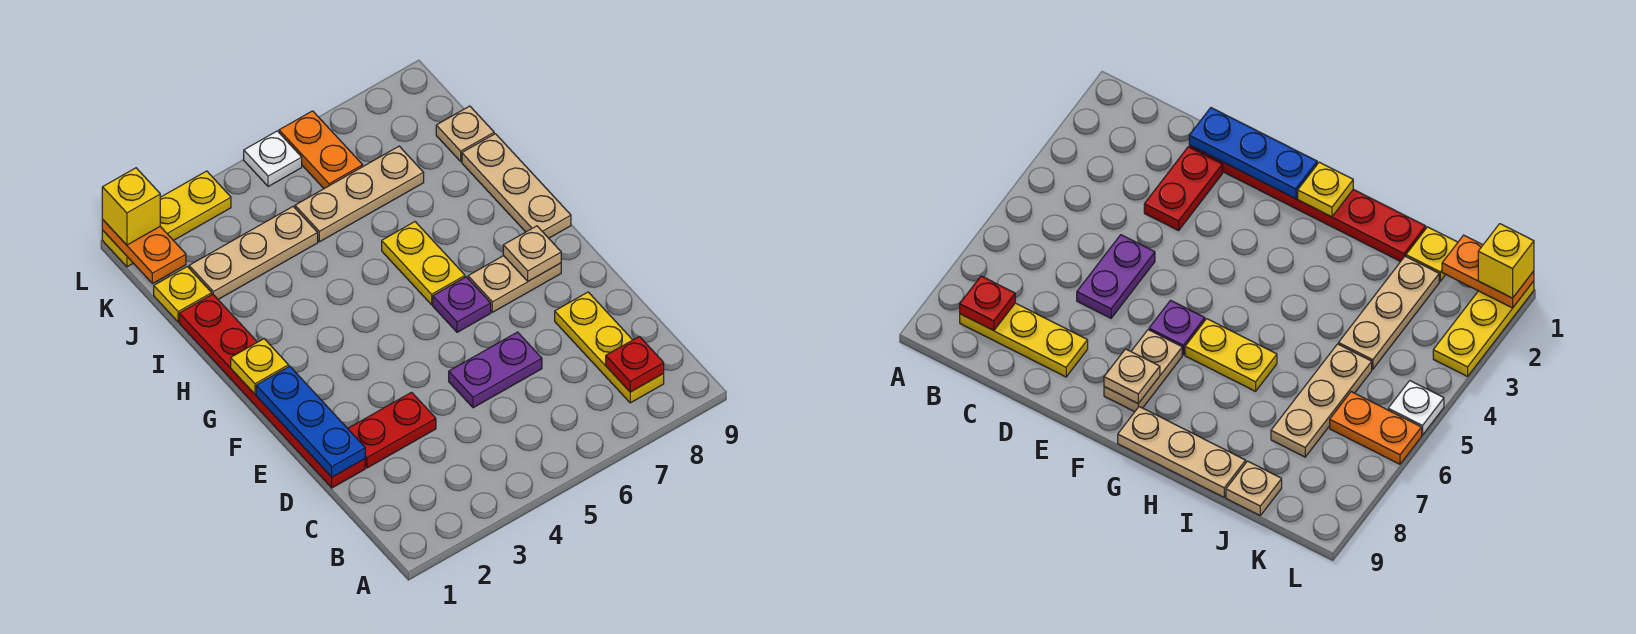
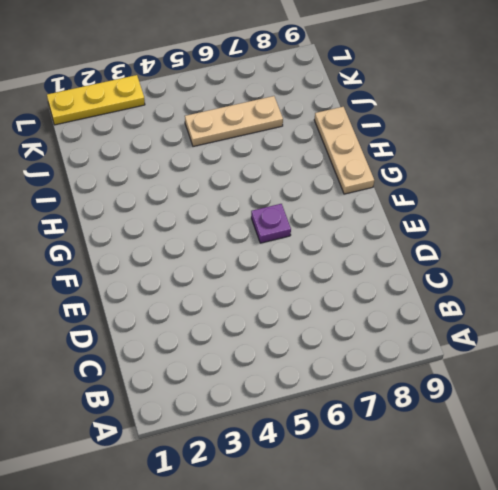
none -> yellow 1x3 plate [555,292,664,403]
none -> red 1x6 plate [179,294,365,488]
none -> red 1x2 plate [348,392,436,468]

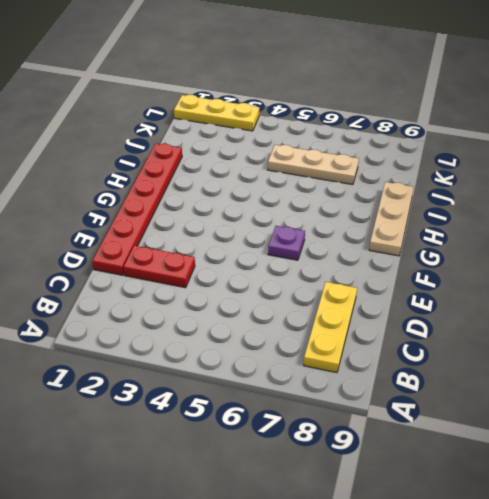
none -> purple 1x2 plate [449,332,542,408]
none -> tan 1x2 plate [468,256,561,312]
none -> yellow 1x2 plate [382,222,465,305]

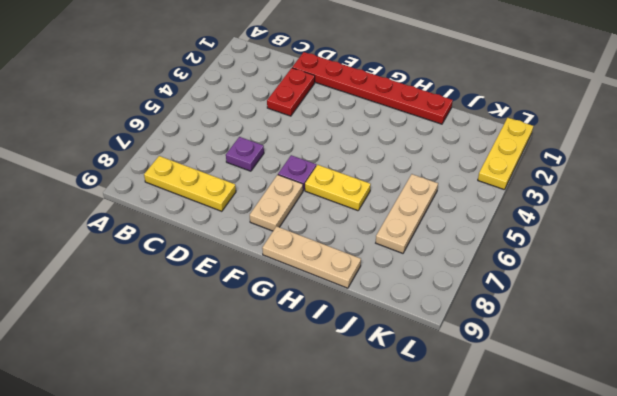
purple 1x1 plate [226,137,264,171] -> purple 1x2 plate [449,332,542,408]
none -> yellow 1x1 plate [154,267,212,322]
none -> tan 1x3 plate [189,206,318,299]
none -> tan 1x1 plate [436,106,494,161]

